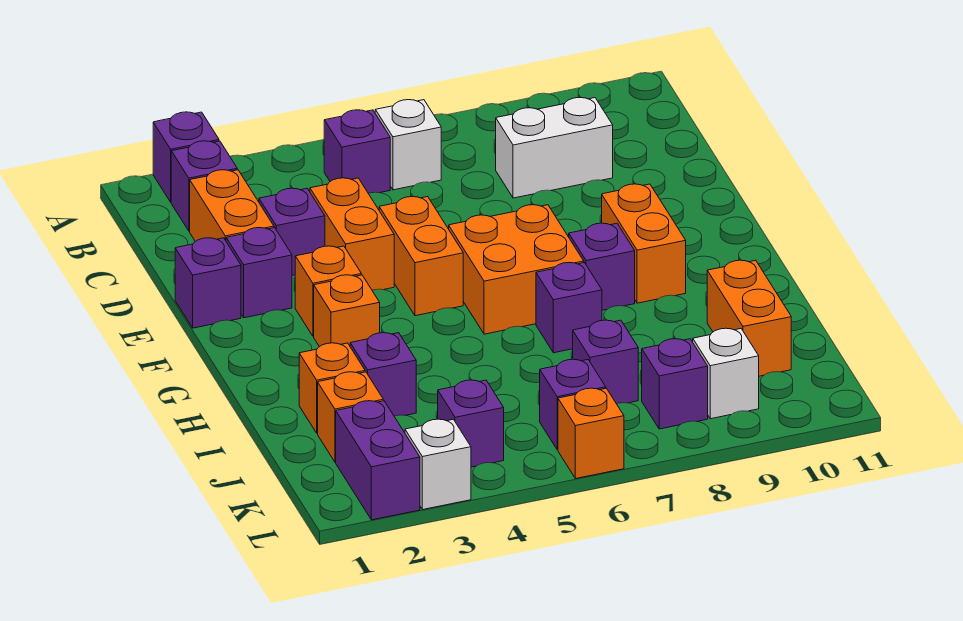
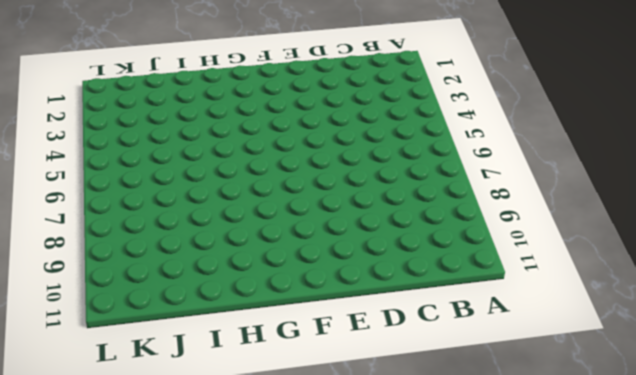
none -> purple 1x1 brick [153,112,219,202]
none -> purple 1x1 brick [171,141,237,231]
none -> purple 1x1 brick [324,110,390,193]

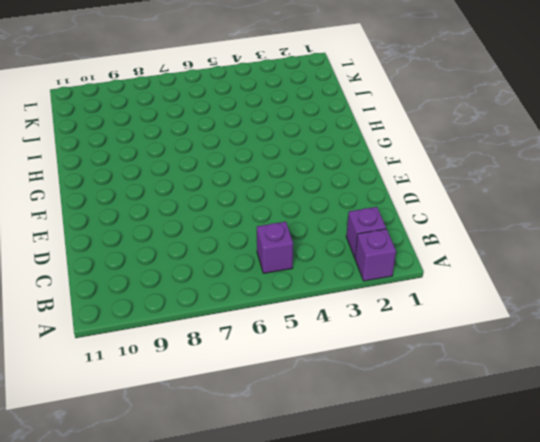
none -> white 1x1 brick [375,100,441,190]
none -> orange 1x2 brick [190,170,274,242]
none -> white 1x2 brick [496,97,613,198]

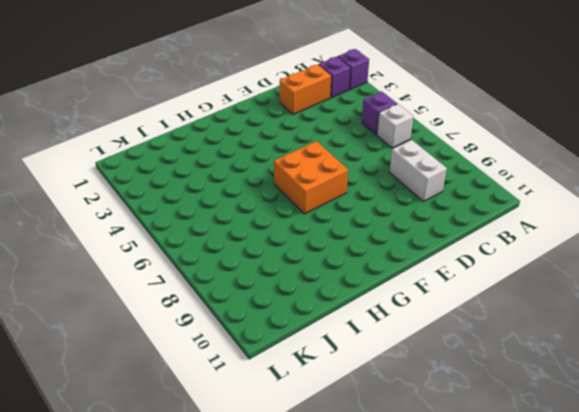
none -> purple 1x1 brick [259,188,325,275]
none -> orange 1x2 brick [310,178,394,290]
none -> purple 1x1 brick [175,238,241,328]

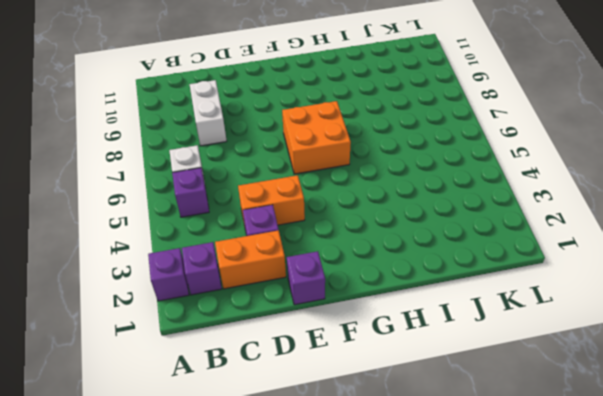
none -> purple 1x1 brick [226,228,292,318]
none -> orange 1x2 brick [379,197,463,316]
none -> orange 1x1 brick [295,246,361,336]

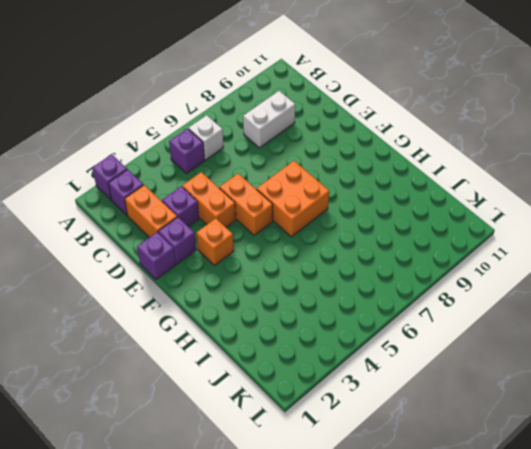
none -> orange 1x2 brick [602,184,686,303]
none -> orange 1x1 brick [314,275,380,347]
none -> purple 1x1 brick [569,223,635,310]

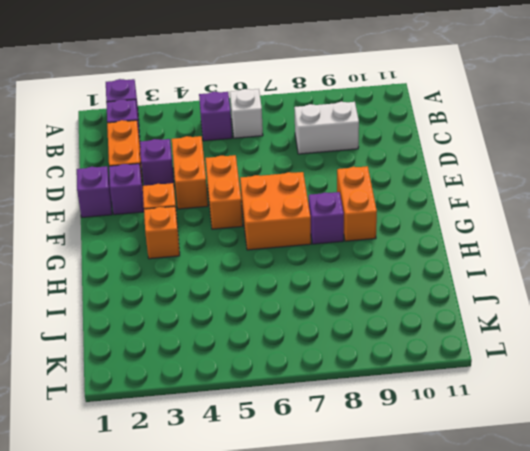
none -> purple 1x1 brick [536,263,602,353]
none -> orange 1x1 brick [299,343,365,433]
none -> purple 1x1 brick [350,333,416,416]

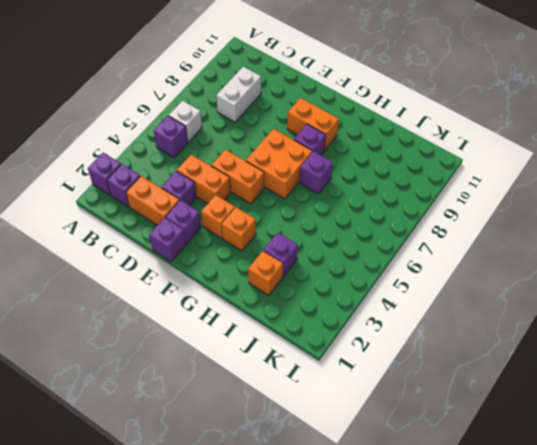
none -> orange 1x2 brick [707,260,791,376]
none -> orange 1x1 brick [318,372,383,462]
none -> purple 1x1 brick [573,320,638,404]

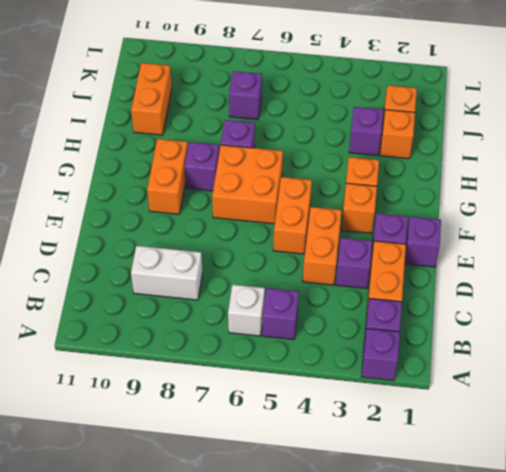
none -> purple 1x2 brick [336,401,420,520]
none -> purple 1x1 brick [438,380,504,467]
none -> purple 1x1 brick [540,359,606,450]

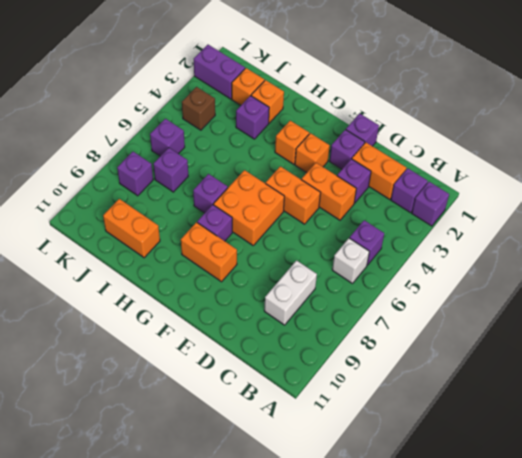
brown 1x1 brick [182,87,215,130] -> purple 1x1 brick [438,380,504,467]
none -> white 1x1 brick [693,328,759,419]
none -> white 1x1 brick [405,419,471,510]
none -> orange 1x1 brick [558,388,624,479]

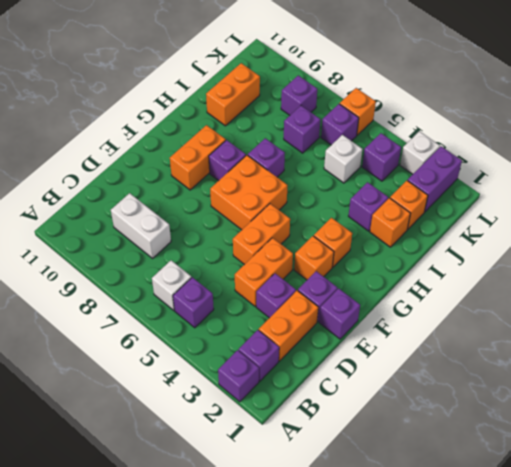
white 1x1 brick [324,135,362,183] -> white 1x1 brick moved to [693,328,759,419]

